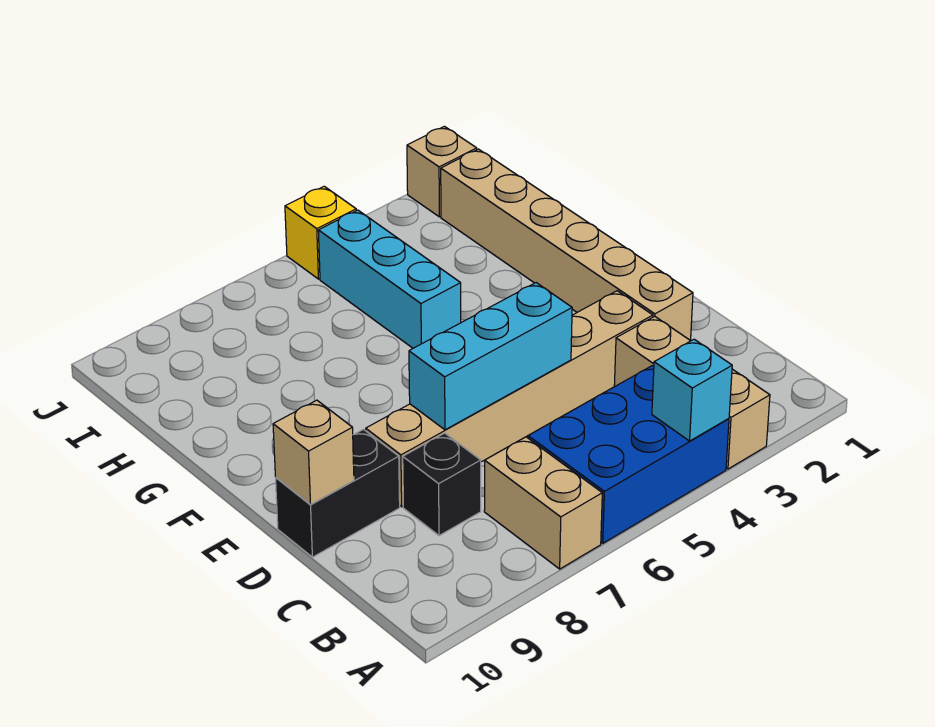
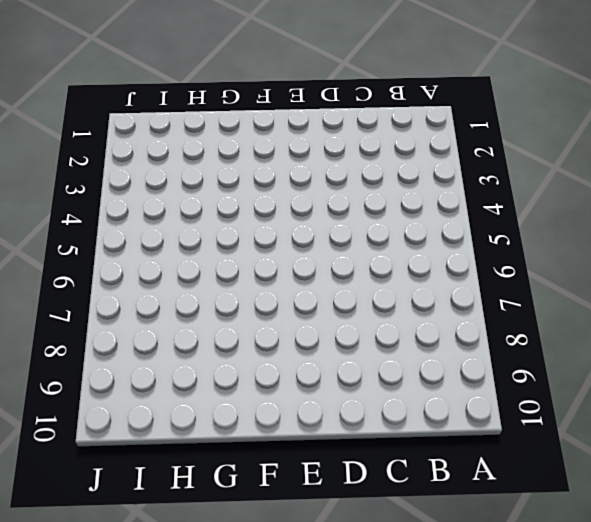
none -> tan 1x3 brick [614,316,770,469]
none -> blue 2x3 brick [528,366,729,543]
none -> tan 1x2 brick [484,437,602,569]

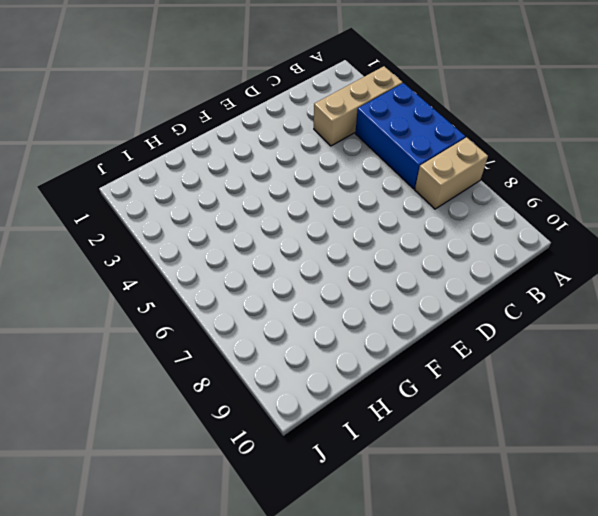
none -> black 1x1 brick [403,433,481,536]
none -> tan 1x6 brick [441,149,693,341]
none -> tan 1x6 brick [366,291,653,507]

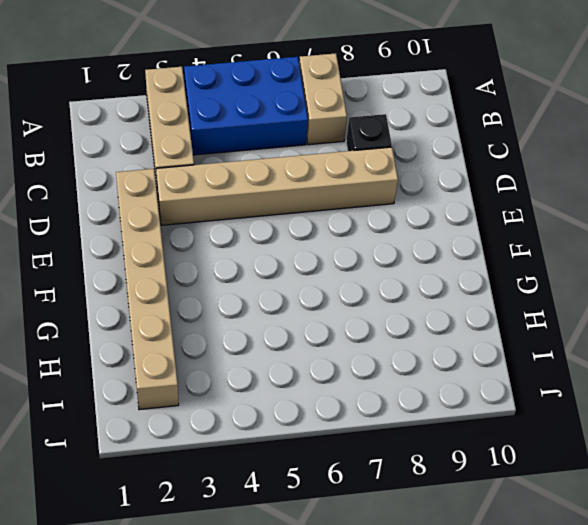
none -> black 1x2 brick [276,430,400,557]
none -> cyan 1x3 brick [318,210,461,348]
none -> tan 1x1 brick [407,126,477,217]

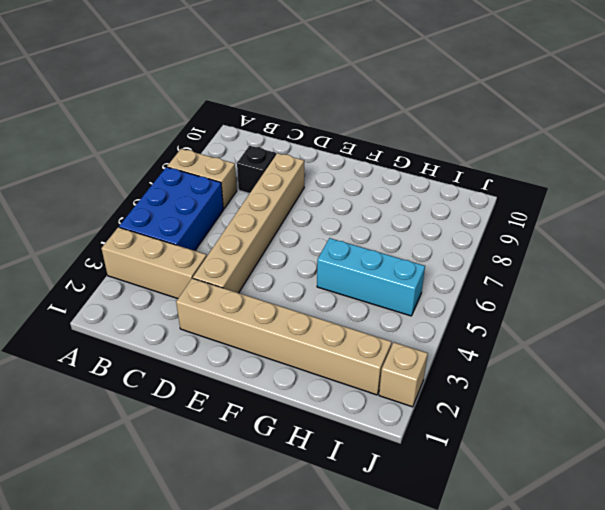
none -> black 1x2 brick [276,430,400,557]
none -> yellow 1x1 brick [285,186,356,279]
none -> cyan 1x1 brick [652,339,732,441]

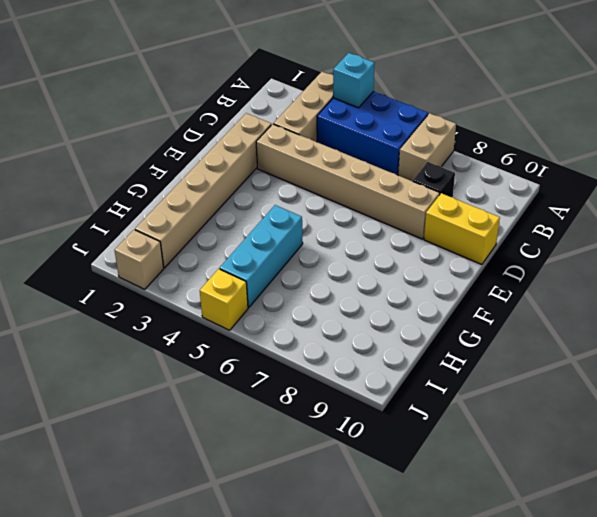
yellow 1x2 brick [424,193,500,265] -> black 1x2 brick [276,430,400,557]
none -> cyan 1x3 brick [409,283,572,430]
none -> tan 1x1 brick [273,400,354,504]

